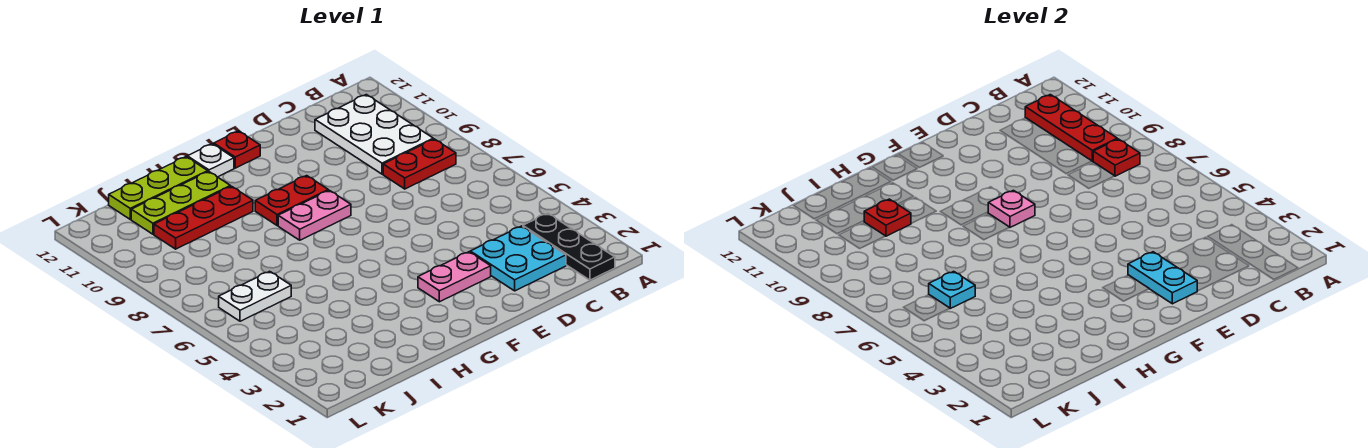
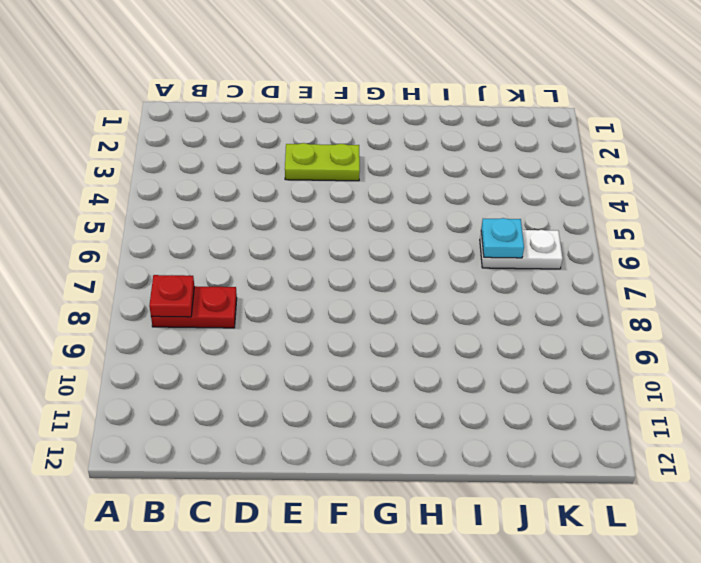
lime 1x2 plate [285,143,360,181] -> pink 1x2 plate [418,252,491,302]
none -> black 1x3 plate [523,213,615,280]
none -> white 2x3 plate [315,95,433,174]
none -> cyan 2x2 plate [470,226,566,291]

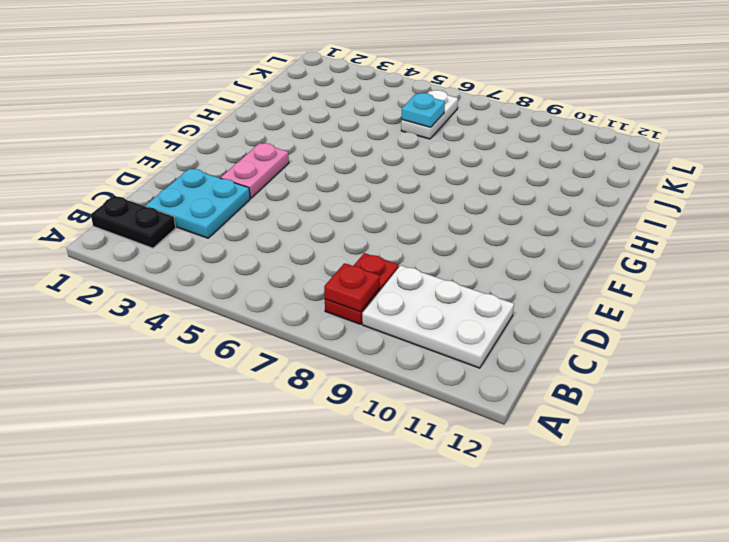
black 1x2 plate [91,196,176,248] -> black 1x3 plate [523,213,615,280]
none -> pink 1x2 plate [278,190,351,240]
none -> red 1x2 plate [255,176,328,225]
none -> red 1x1 plate [214,131,260,168]

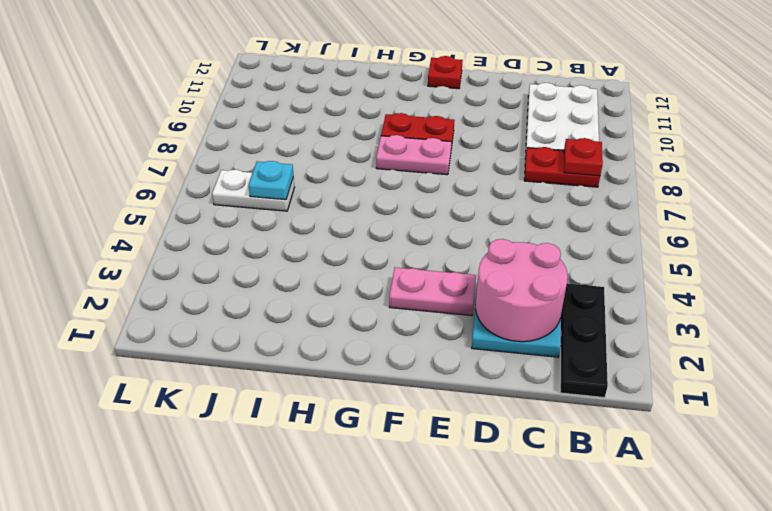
pink 2x2 round brick [475,239,568,342] -> none
none -> white 1x1 plate [187,144,234,177]
none -> red 1x3 plate [154,186,253,249]
none -> lime 1x3 plate [131,172,230,234]

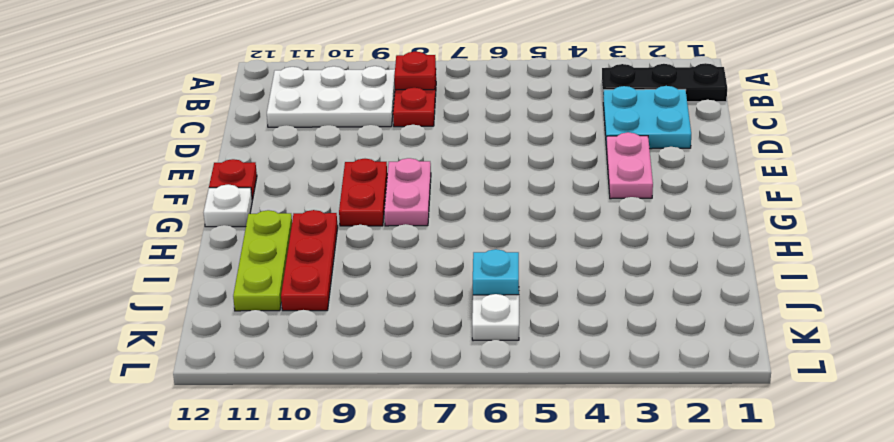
none -> lime 1x3 plate [109,157,208,219]
none -> red 1x3 plate [1025,95,1117,161]
none -> cyan 1x2 plate [1128,252,1197,304]

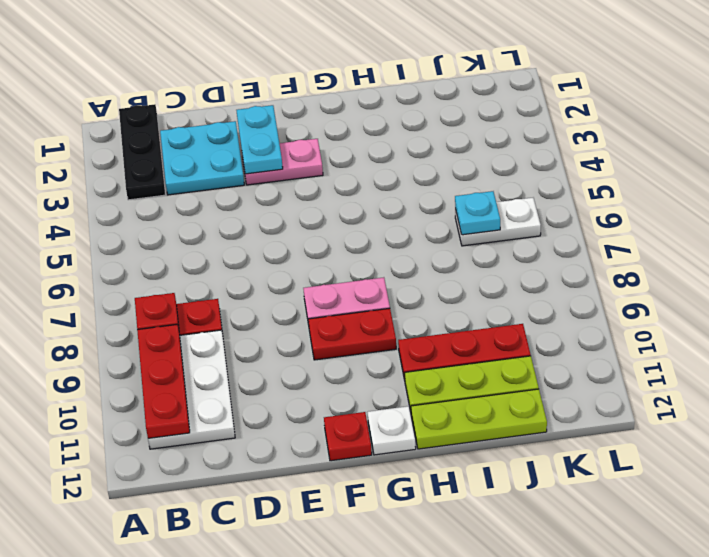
none -> pink 1x1 plate [988,190,1035,227]
none -> red 1x1 plate [864,199,911,236]

